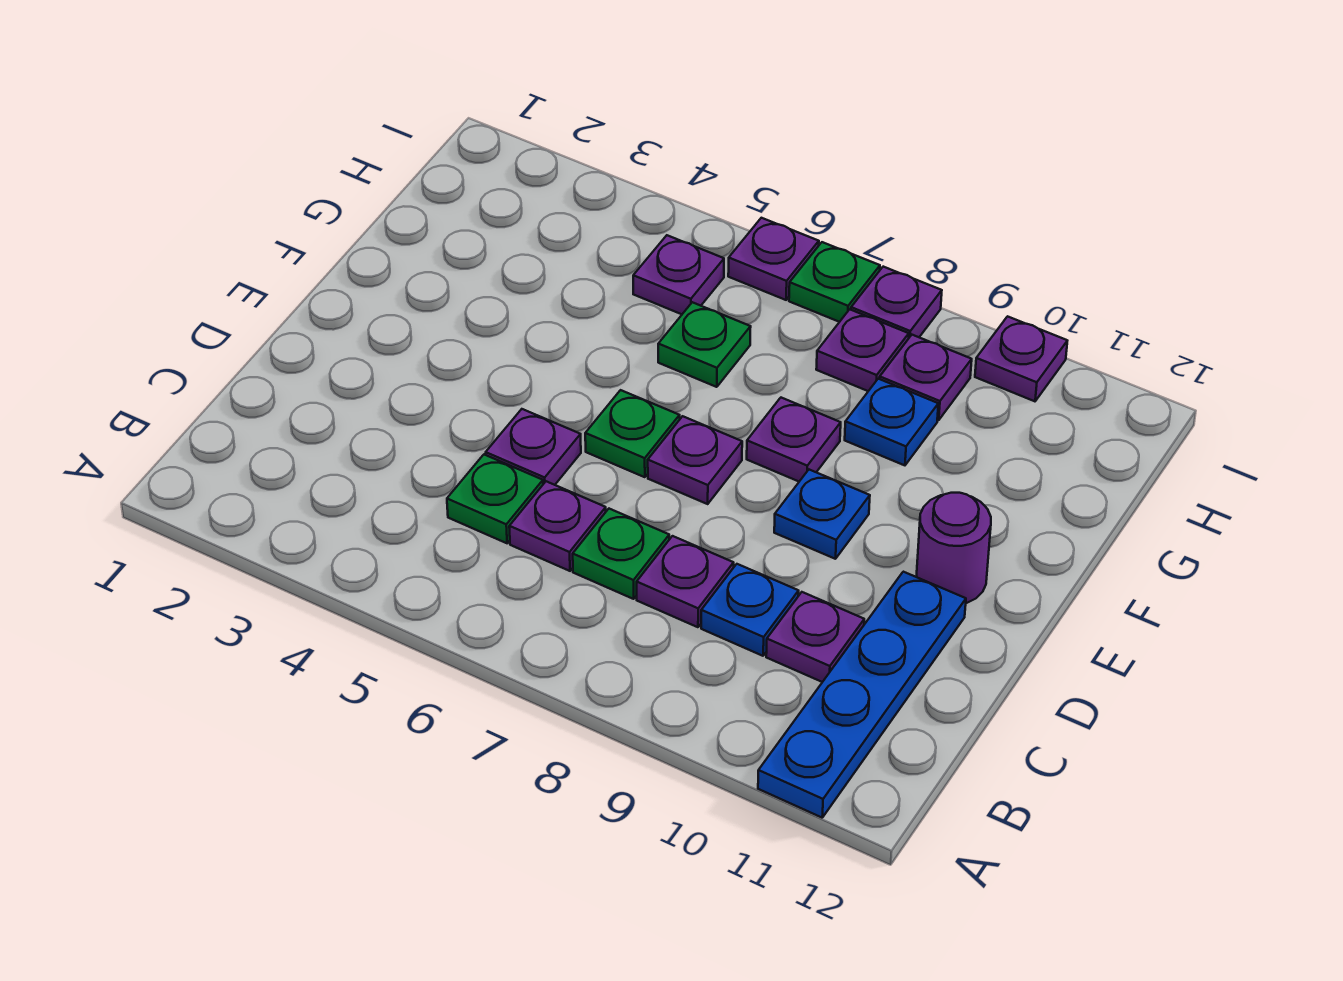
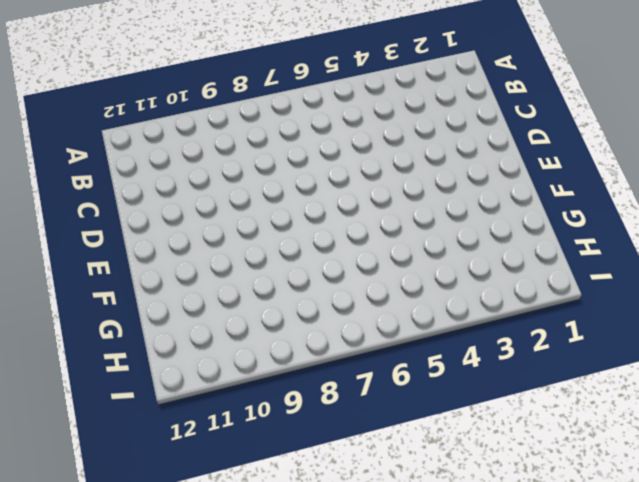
none -> blue 1x4 plate [758,572,966,818]
none -> green 1x1 plate [447,455,543,543]
none -> purple 1x1 plate [509,481,606,571]

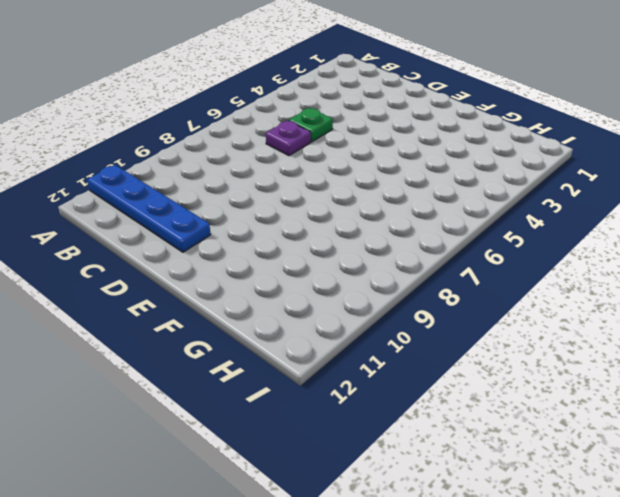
none -> green 1x1 plate [573,509,669,599]
none -> purple 1x1 plate [637,536,734,627]
none -> blue 1x1 plate [701,564,799,656]

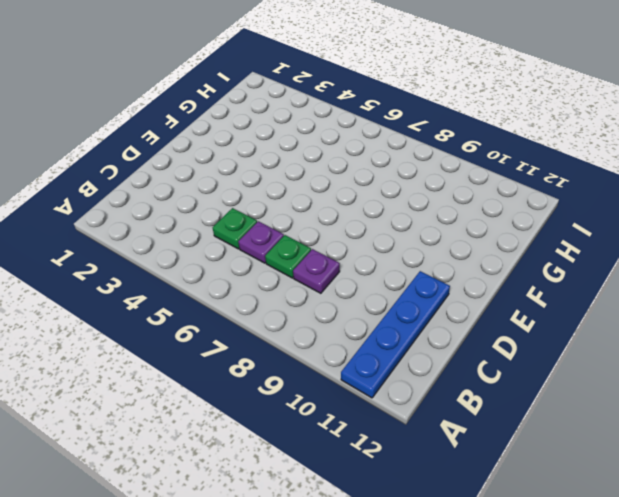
none -> blue 1x1 plate [701,564,799,656]
none -> purple 1x1 plate [766,592,864,682]
none -> purple 1x1 plate [486,409,581,485]

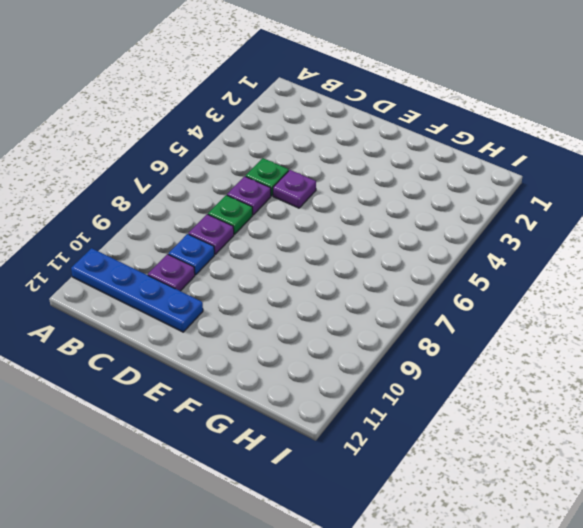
none -> green 1x1 plate [585,390,680,477]
none -> purple 1x1 plate [648,416,742,504]
none -> blue 1x1 plate [774,470,870,559]

